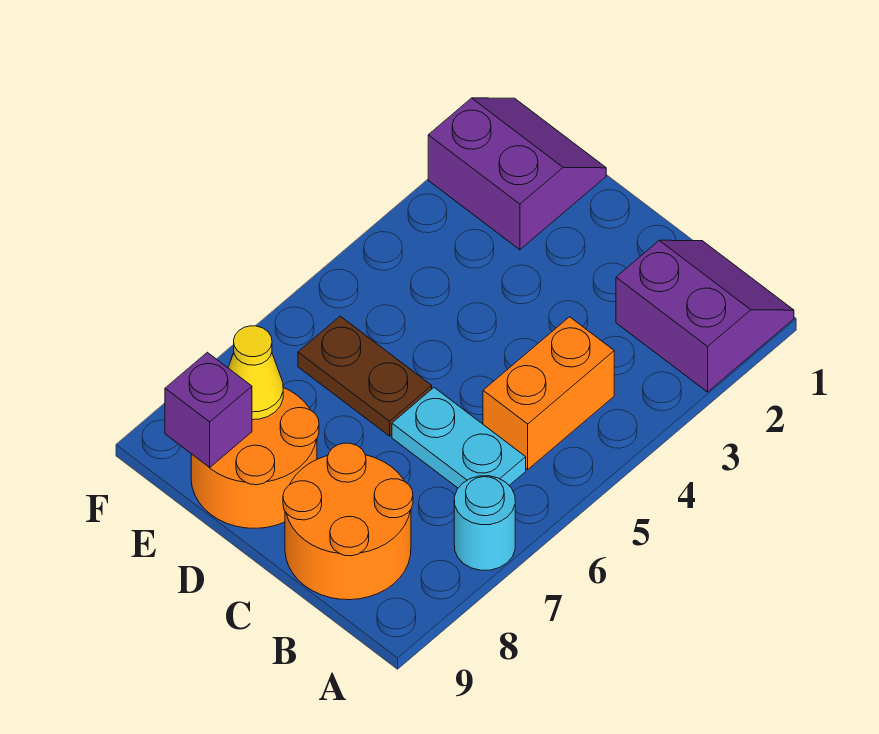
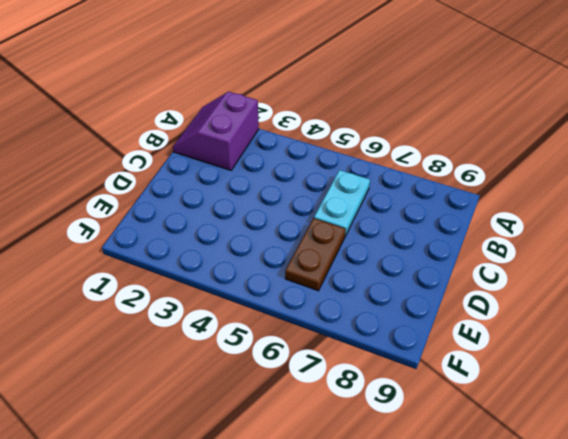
none -> cyan 1x1 round brick [454,476,515,570]
none -> orange 1x2 brick [483,317,614,469]

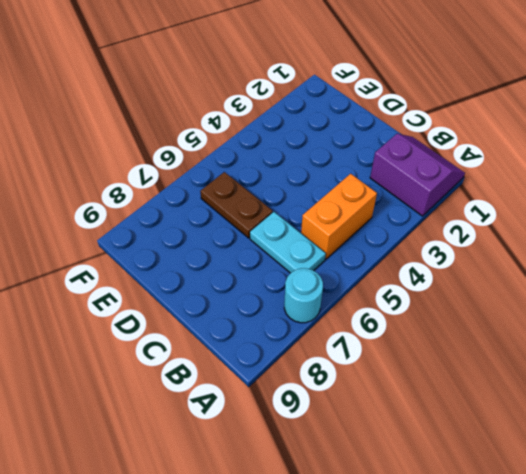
none -> orange 2x2 round brick [283,443,413,600]
none -> orange 2x2 round brick [191,388,319,528]

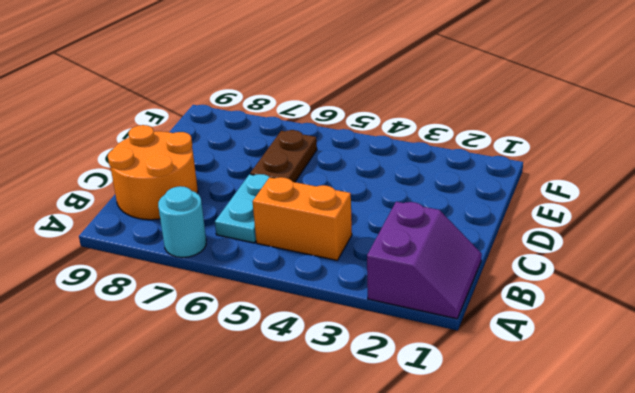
none -> orange 2x2 round brick [191,388,319,528]
none -> purple 2x2 slope [428,98,606,250]

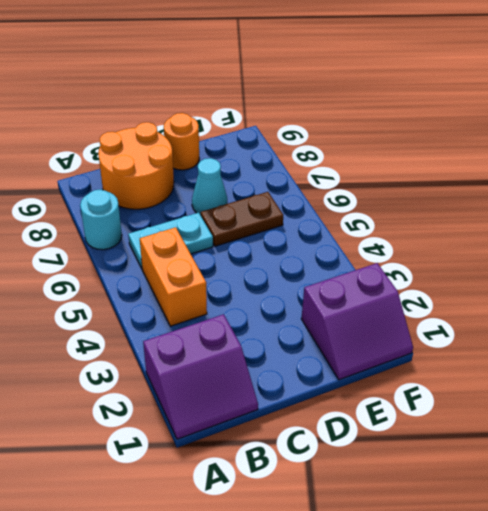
cyan 1x1 cone [192,158,227,215] -> none
orange 1x1 round brick [164,113,199,170] -> orange 2x2 round brick [191,388,319,528]
none -> yellow 1x1 cone [228,326,283,420]
none -> purple 1x1 brick [165,352,252,468]

